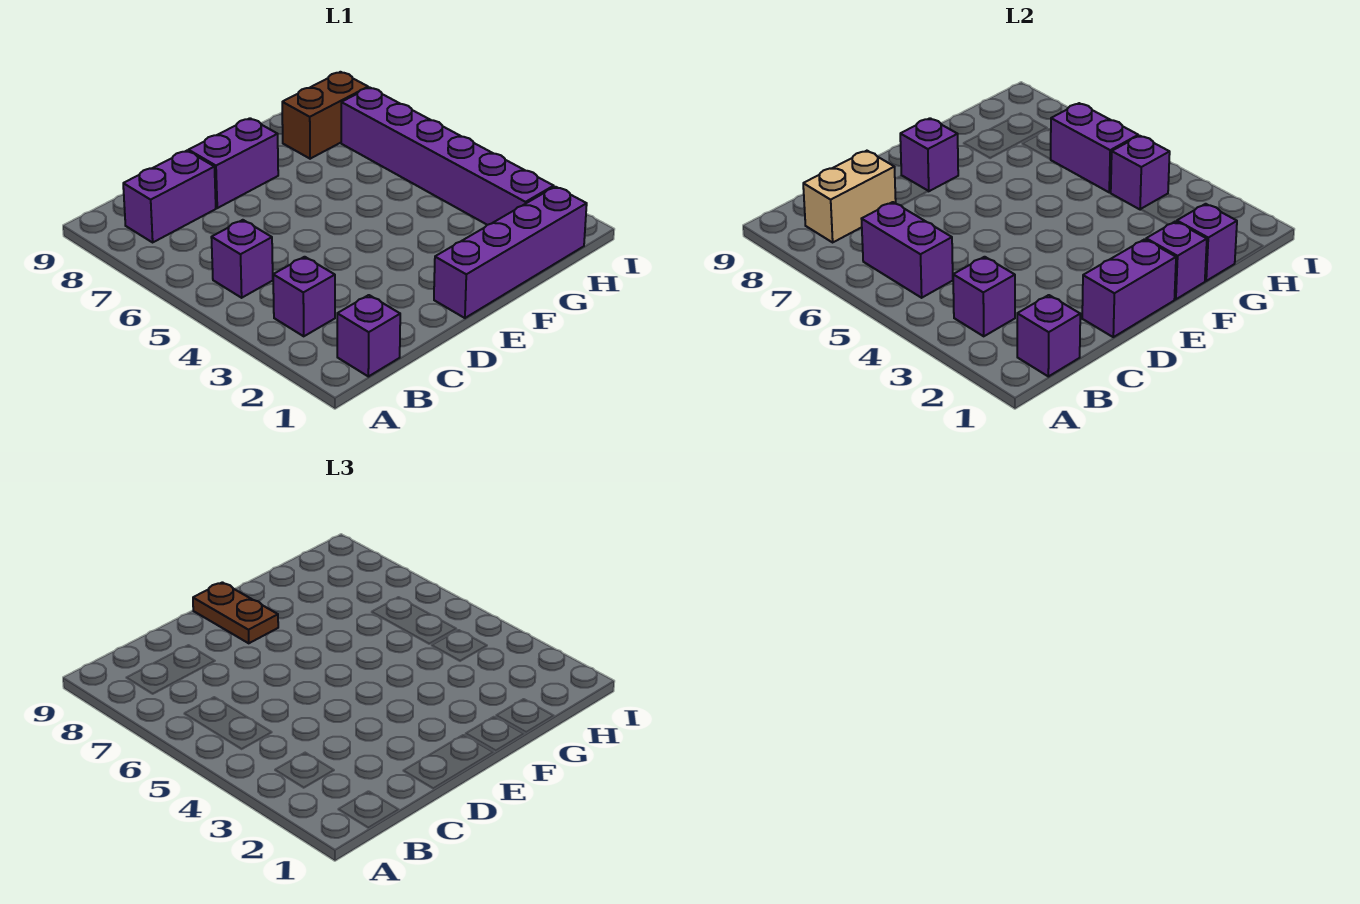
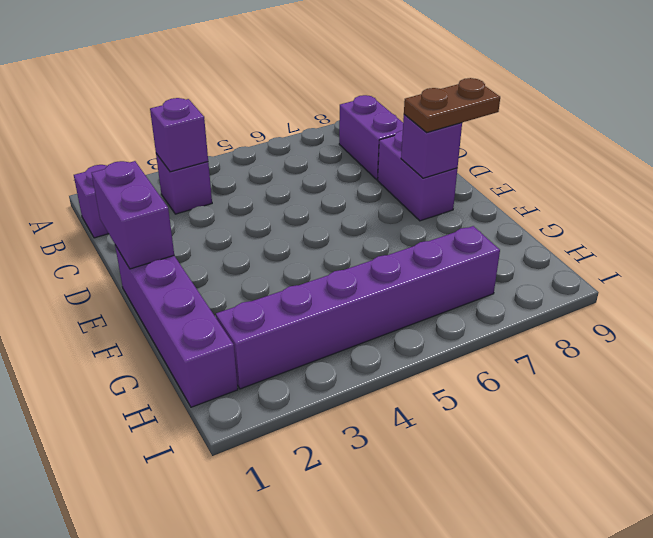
none -> purple 1x1 brick [211,220,273,298]
none -> brown 1x2 brick [282,72,368,159]
none -> purple 1x1 brick [1017,295,1080,377]

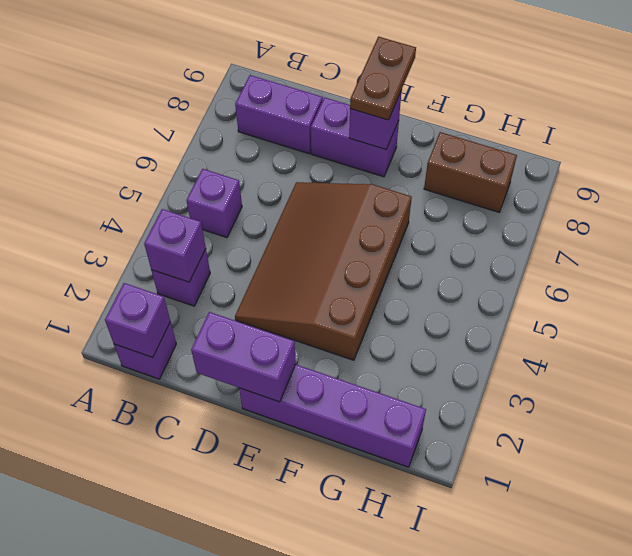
brown 3x4 slope [235,182,412,360] -> none
none -> purple 1x6 brick [341,87,554,225]
none -> purple 1x2 brick [862,202,953,298]
none -> tan 1x2 brick [803,151,896,242]

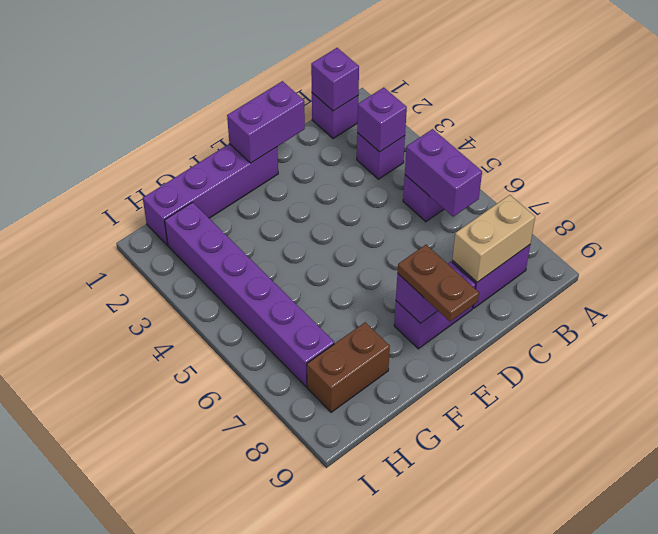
none -> purple 1x1 brick [1146,221,1207,299]
none -> purple 1x1 brick [1177,204,1237,281]
none -> purple 1x1 brick [1110,136,1170,210]

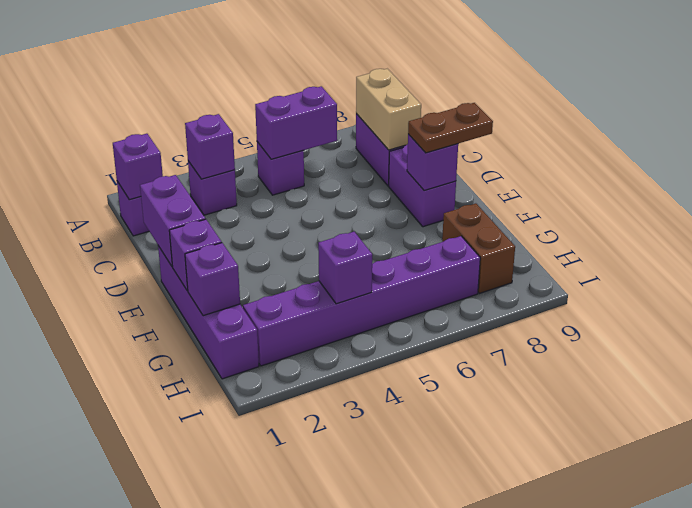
none -> purple 1x2 brick [1051,103,1138,192]

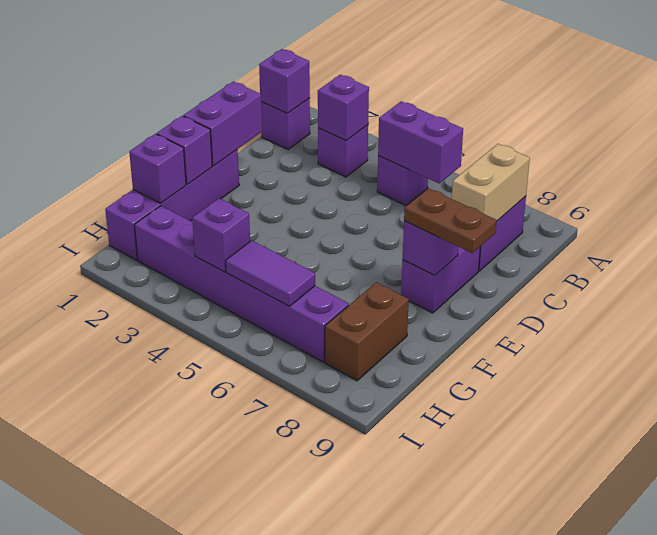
purple 1x2 tile [226,240,315,306] -> purple 1x2 brick [1051,103,1138,192]

